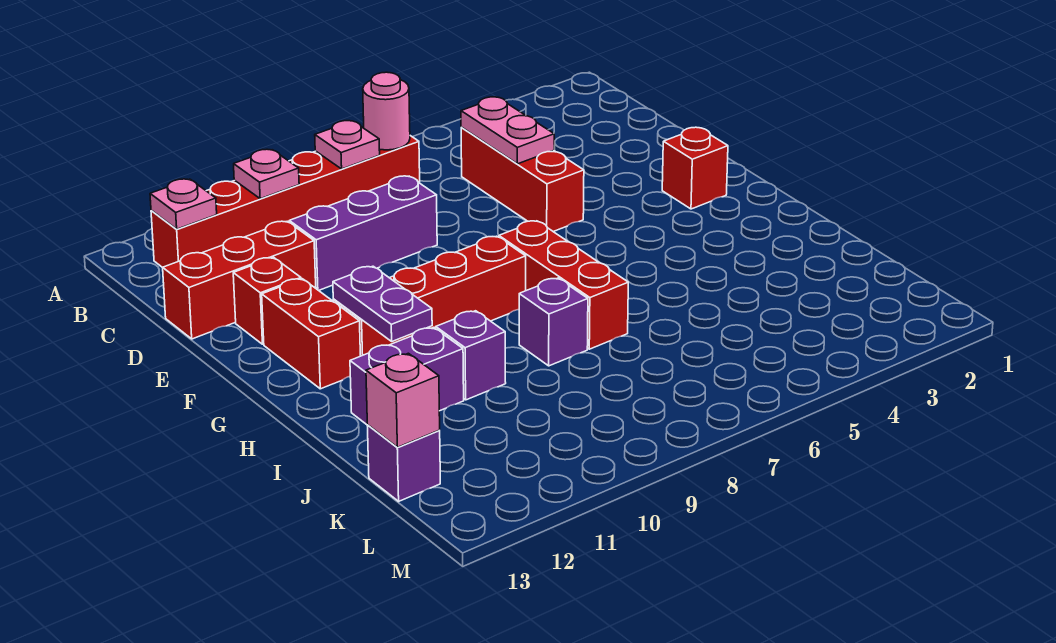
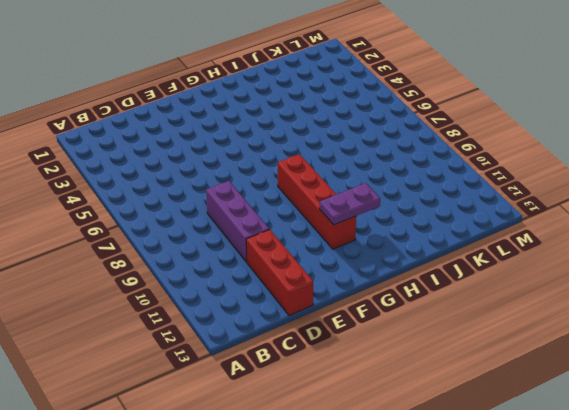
none -> red 1x6 brick [151,136,420,268]
none -> red 1x3 brick [461,127,584,232]
none -> red 1x1 brick [233,257,301,344]

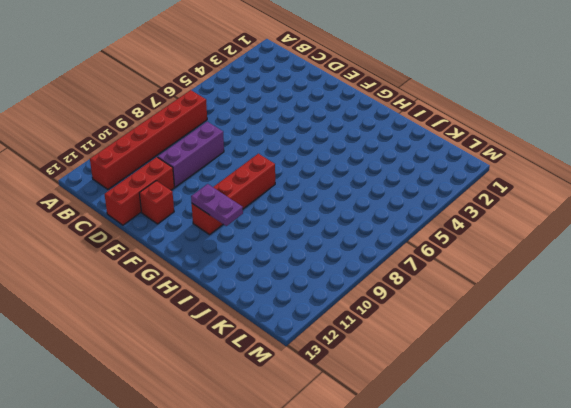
none -> red 1x3 brick [461,127,584,232]
none -> red 1x1 brick [662,127,728,209]
none -> red 1x2 brick [262,279,360,389]

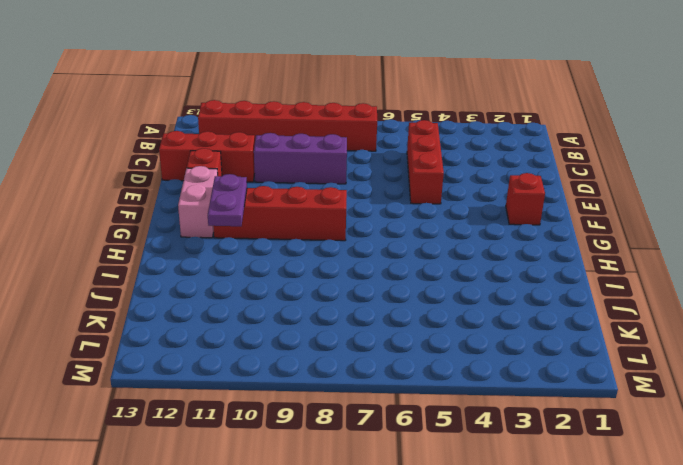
pink 1x2 brick [178,166,218,238] -> red 1x2 brick [262,279,360,389]
none -> red 1x3 brick [499,221,628,349]
none -> purple 1x1 brick [519,278,588,366]
none -> purple 1x1 brick [436,311,506,400]

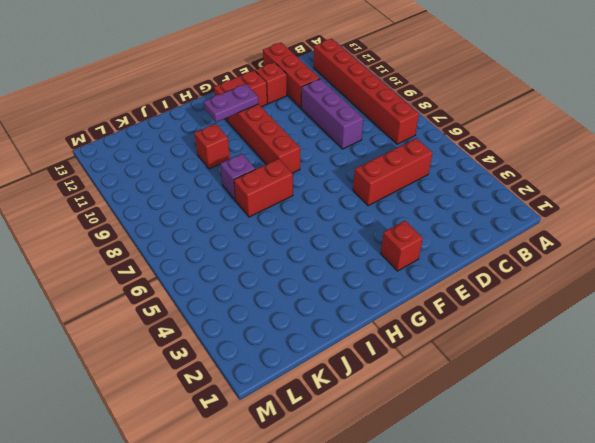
red 1x2 brick [234,159,293,217] -> red 1x3 brick [499,221,628,349]
red 1x1 brick [194,124,230,169] -> purple 1x1 brick [436,311,506,400]
none -> purple 1x2 brick [350,327,464,425]
none -> purple 1x1 brick [367,425,440,501]
none -> pink 1x1 round brick [363,72,410,150]

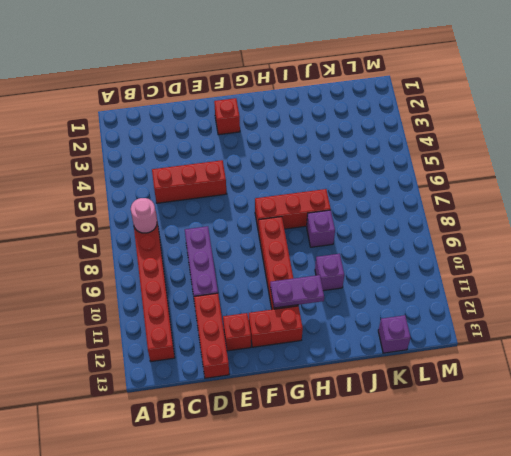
none -> purple 1x2 brick [350,327,464,425]
none -> pink 1x1 plate [315,121,380,169]
none -> pink 1x1 plate [234,149,299,199]

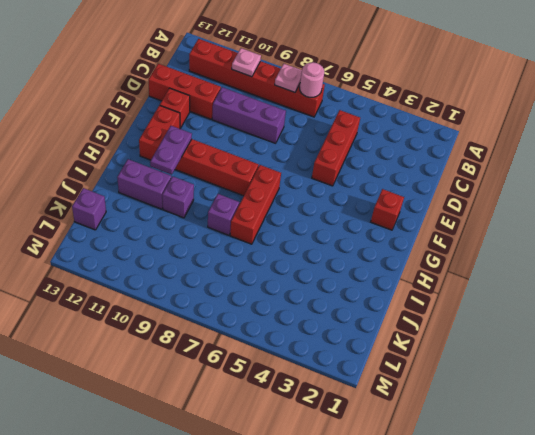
none -> pink 1x1 plate [150,179,217,229]
none -> pink 1x2 plate [461,97,554,164]
none -> pink 1x1 brick [366,353,440,447]

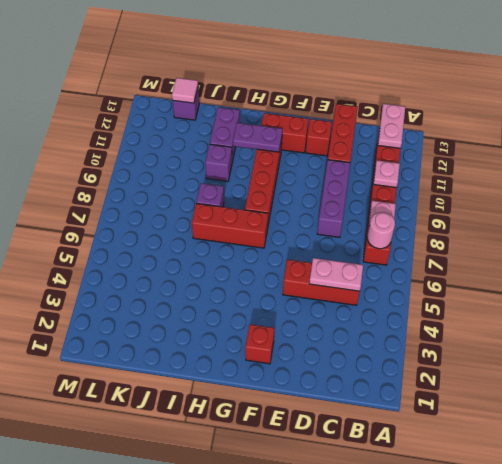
pink 1x2 plate [378,104,405,148] -> pink 1x1 plate [150,179,217,229]
pink 1x1 tile [172,78,198,103] -> pink 1x1 brick [366,353,440,447]

